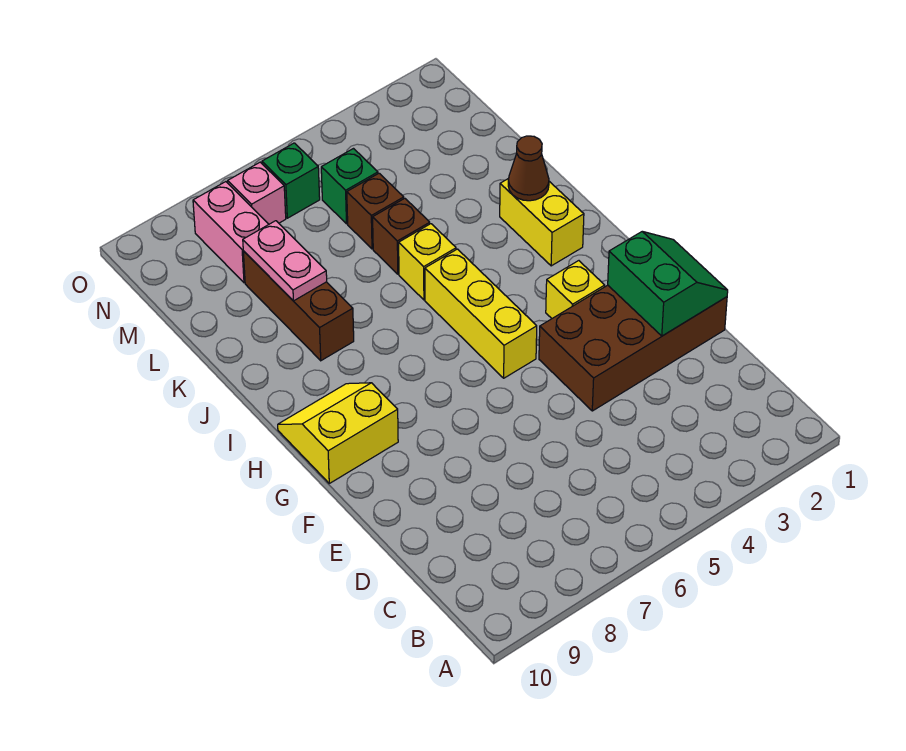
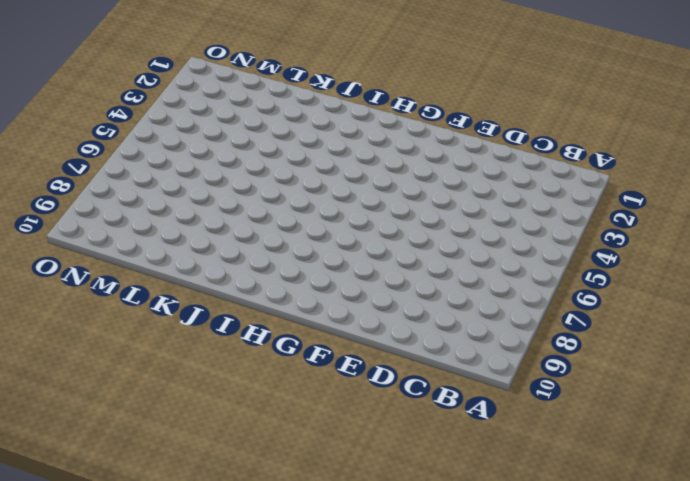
none -> brown 2x4 brick [539,285,727,411]
none -> yellow 1x1 brick [546,261,605,318]
none -> yellow 1x3 brick [425,249,537,378]

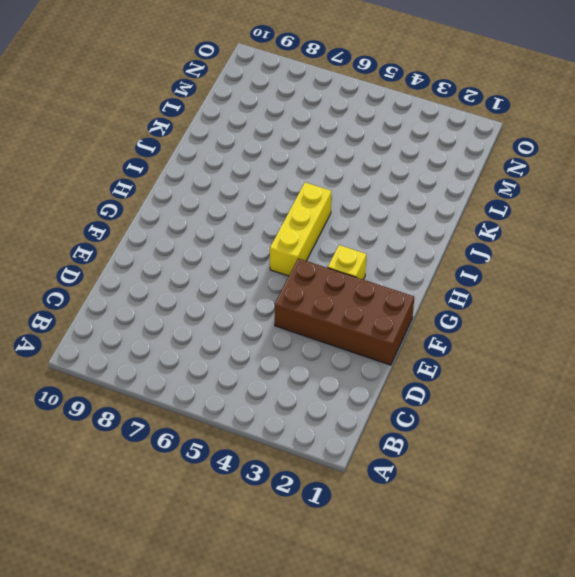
none -> yellow 2x2 slope [278,383,398,483]
none -> yellow 1x2 brick [500,178,584,266]
none -> yellow 1x1 brick [399,224,456,300]

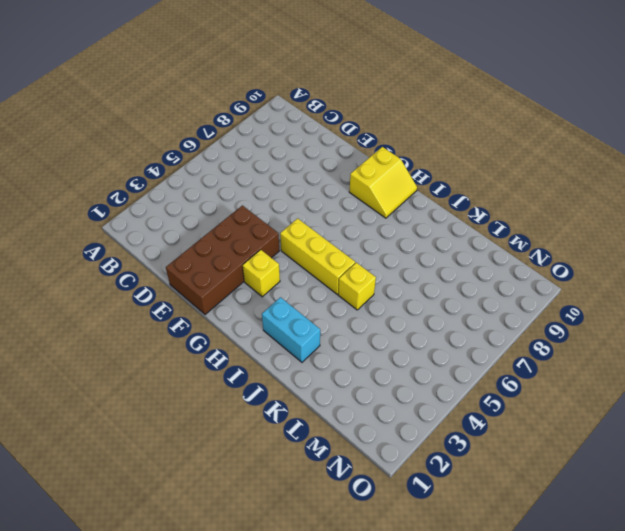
cyan 1x2 brick [262,297,320,362] -> yellow 1x2 brick [500,178,584,266]
none -> brown 1x3 brick [243,251,354,361]
none -> brown 1x1 brick [373,198,430,274]
none -> brown 1x1 brick [347,173,404,249]

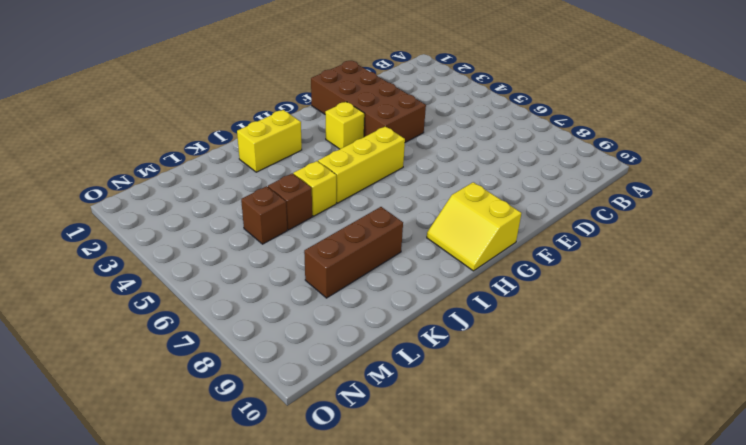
none -> green 1x1 brick [321,149,378,224]
none -> pink 1x2 brick [193,182,269,283]
none -> green 1x1 brick [262,143,320,218]

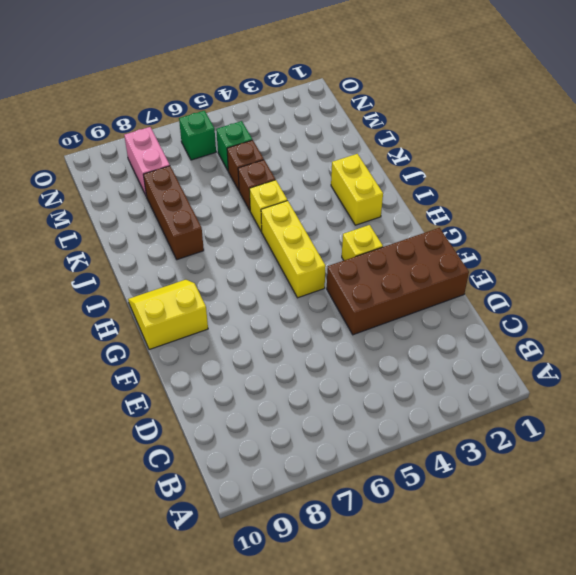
none -> pink 1x1 brick [228,162,286,224]
none -> green 2x2 slope [608,232,728,336]
none -> brown 1x1 cone [508,136,549,201]

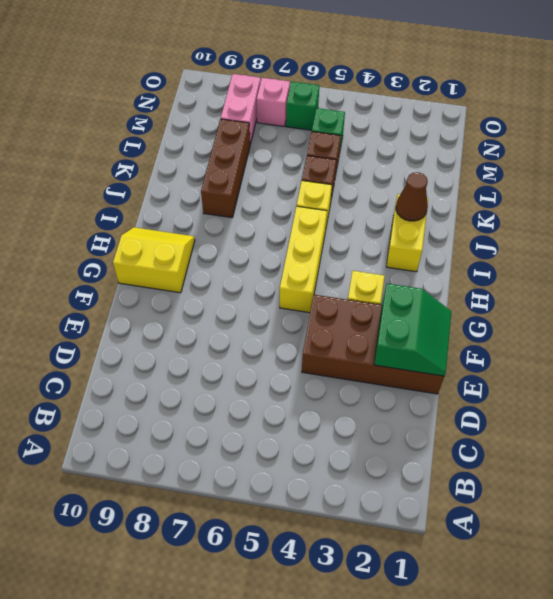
none -> pink 1x2 plate [243,221,327,301]

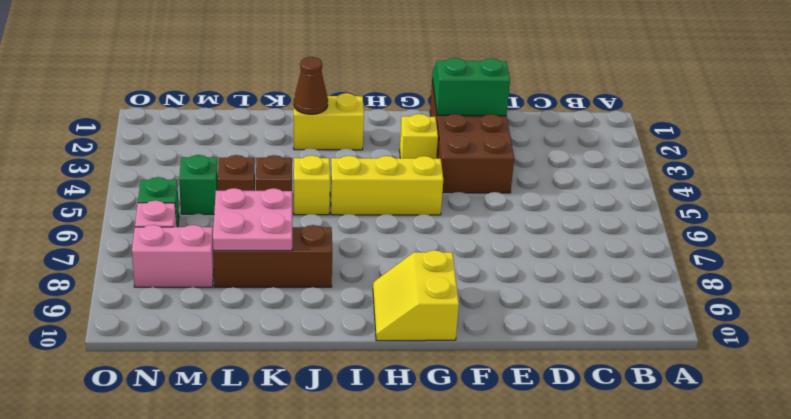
pink 2x2 plate [213,188,292,251] -> pink 1x2 plate [243,221,327,301]

